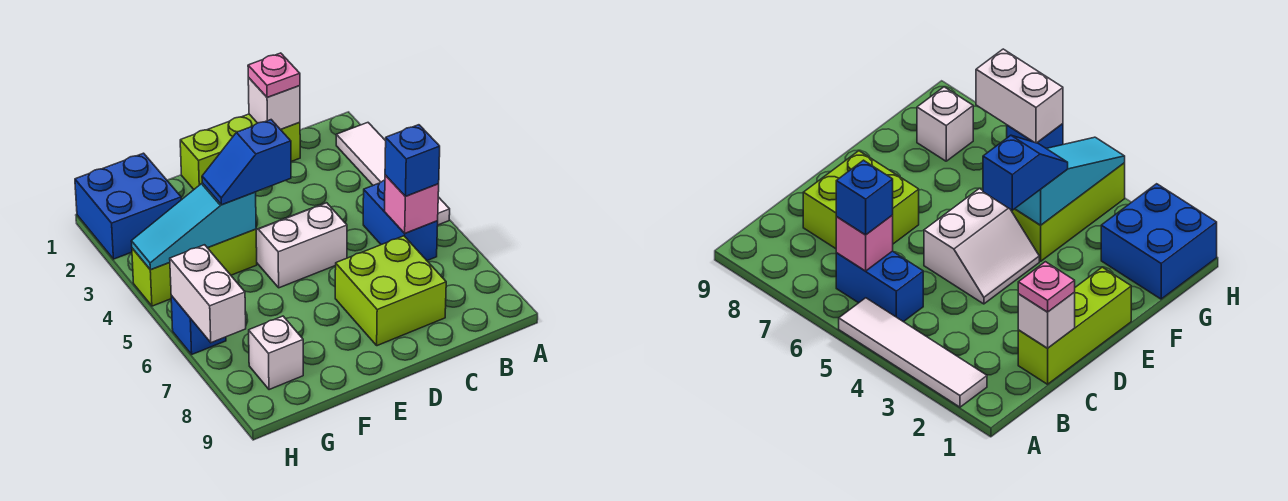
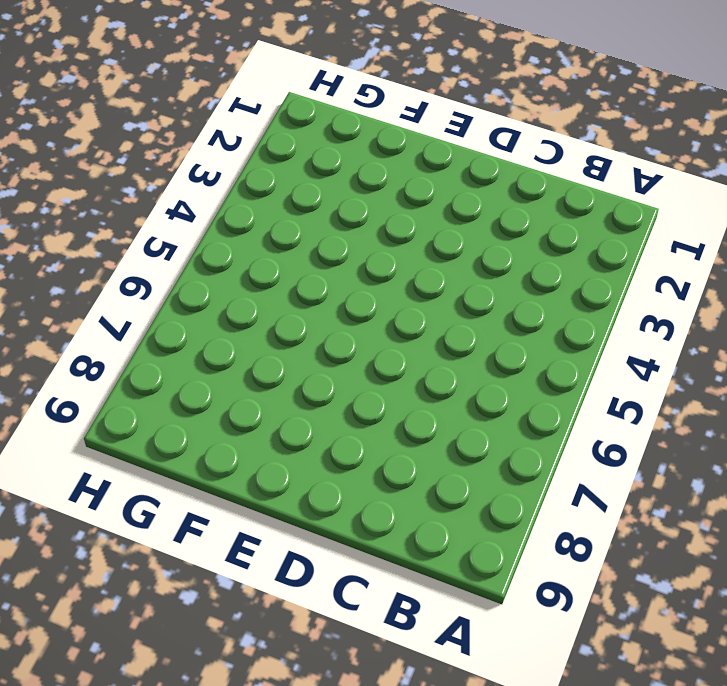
none -> white 1x4 tile [336,123,450,225]
none -> blue 1x2 brick [363,180,438,261]
none -> lime 1x3 brick [180,114,300,189]

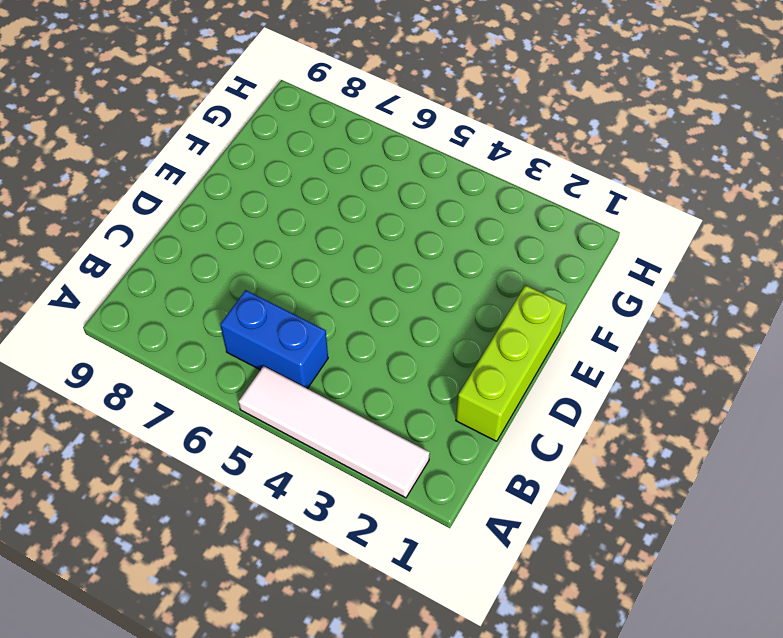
none -> lime 2x2 brick [335,236,446,346]
none -> white 2x2 slope [256,203,347,288]
none -> lime 1x3 brick [132,229,257,306]

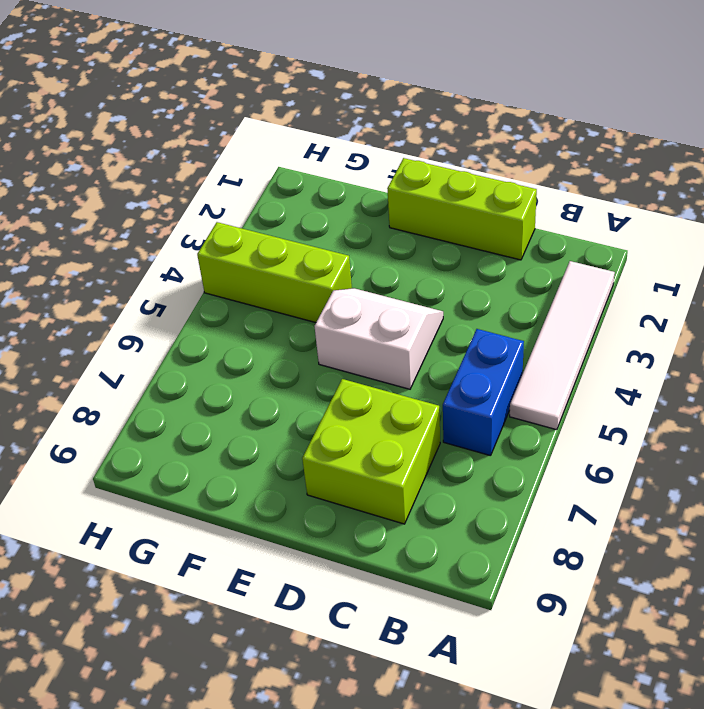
none -> blue 2x2 brick [75,153,181,259]
none -> white 1x1 brick [249,316,303,390]
none -> blue 1x1 brick [171,296,226,354]

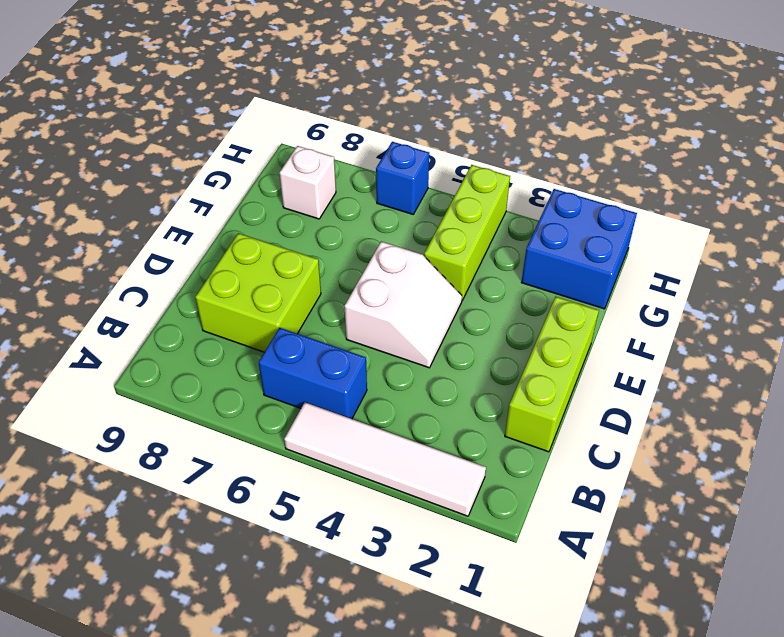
none -> pink 1x1 brick [384,175,439,233]
none -> white 1x1 brick [248,78,300,129]
none -> cyan 1x3 slope [131,183,256,270]

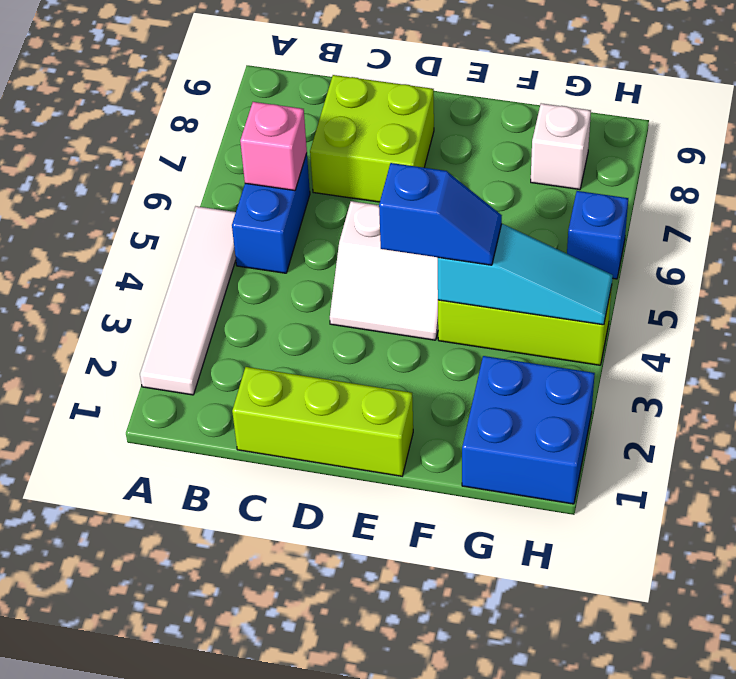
none -> white 1x1 brick [248,78,300,129]
none -> white 1x2 brick [170,245,246,343]
none -> blue 1x1 brick [385,125,440,197]

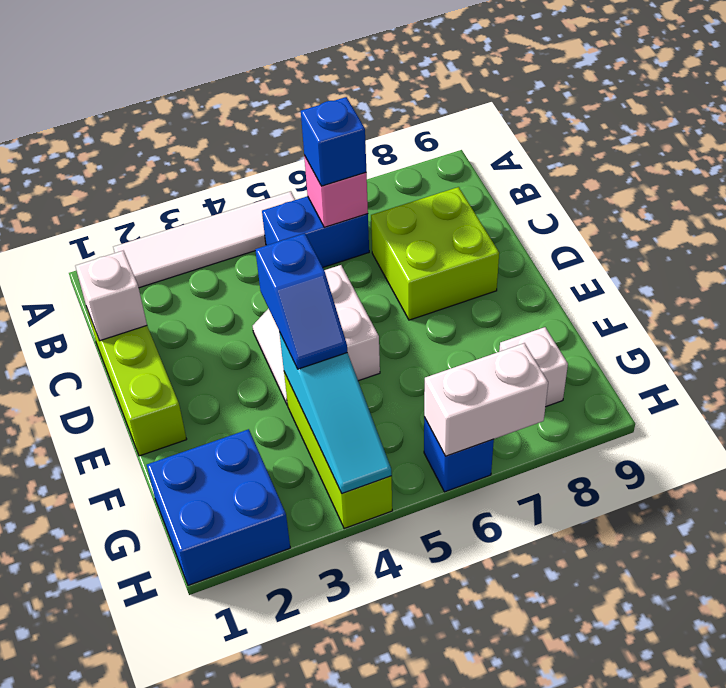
none -> pink 1x1 plate [248,53,300,98]

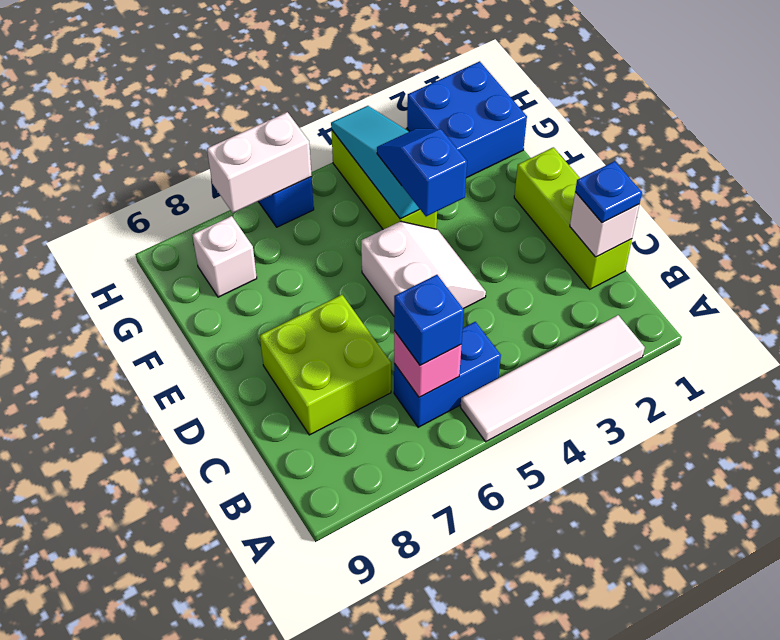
blue 1x1 plate [575,161,642,223] -> pink 1x1 plate [248,53,300,98]

